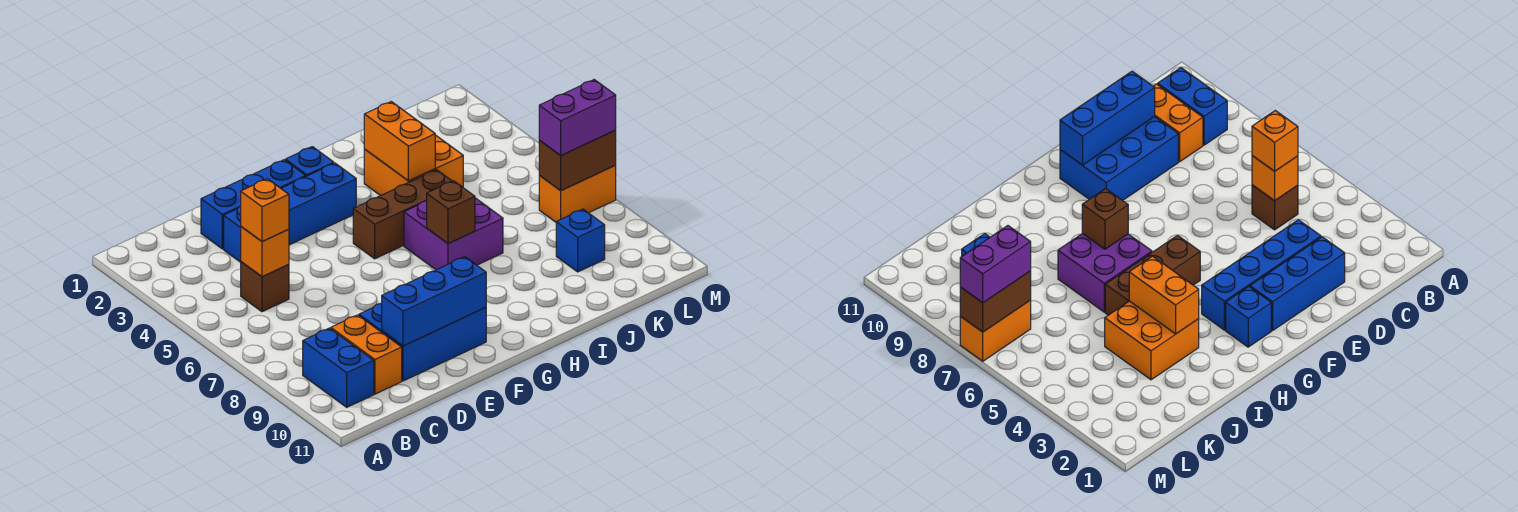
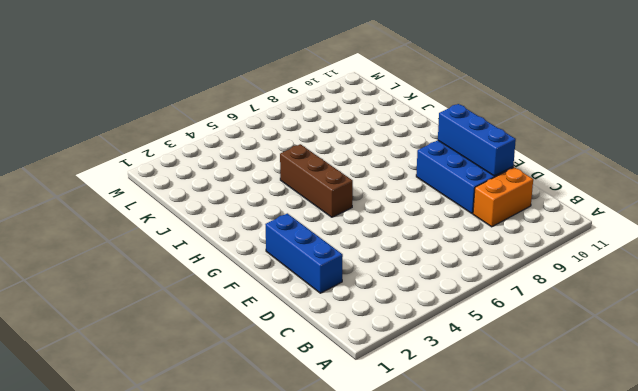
none -> blue 1x2 brick [303,328,374,407]
none -> brown 1x1 brick [241,262,289,312]
none -> blue 1x4 brick [224,163,356,262]

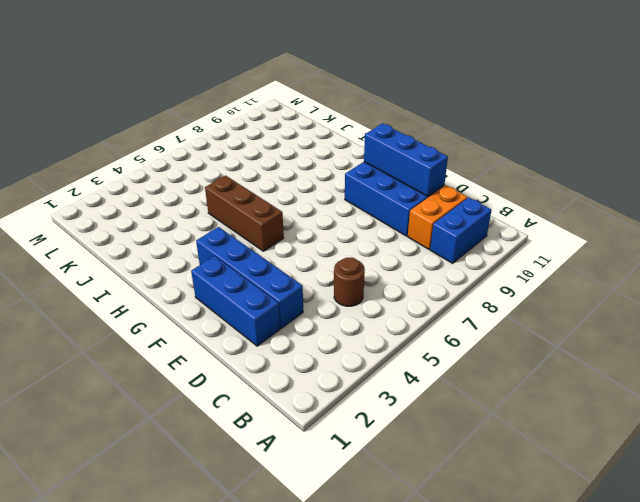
brown 1x1 round brick [334,258,365,306] -> brown 1x1 brick [241,262,289,312]
none -> blue 1x1 brick [286,147,334,176]
none -> purple 2x2 brick [404,198,503,270]
none -> orange 2x2 brick [364,135,463,196]

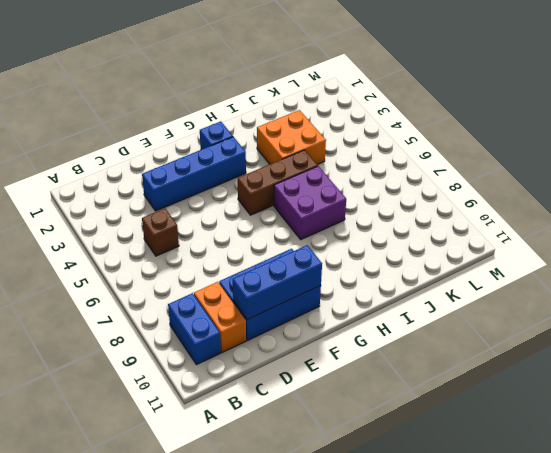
none -> blue 1x3 brick [201,160,306,249]
none -> blue 1x1 brick [556,209,605,272]
none -> orange 1x2 brick [539,166,616,222]

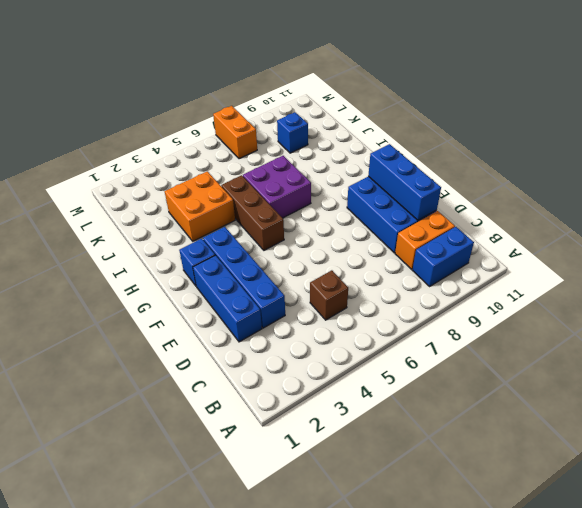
none -> orange 1x1 brick [241,227,289,277]
none -> brown 1x1 brick [427,181,475,244]
none -> orange 1x2 brick [364,102,435,181]

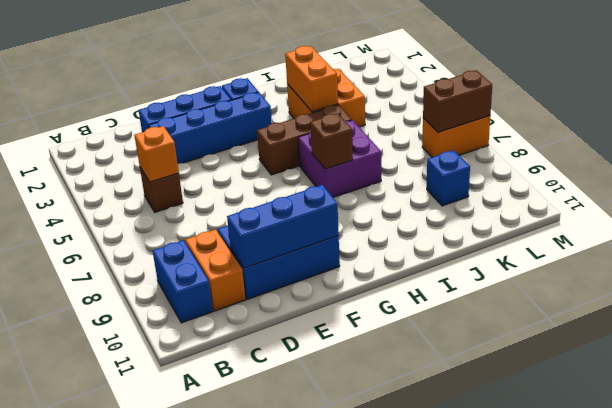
none -> orange 1x1 brick [241,179,289,242]
none -> purple 1x2 brick [539,80,616,156]

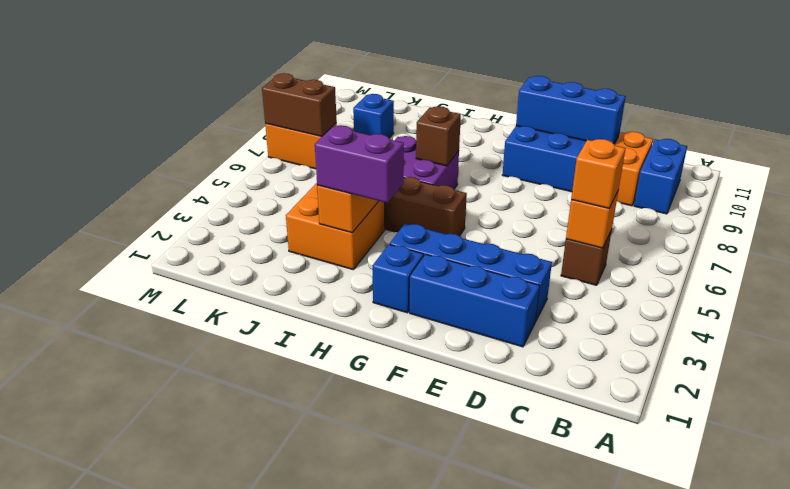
purple 1x2 brick [315,126,404,203] -> purple 1x2 brick moved to [539,80,616,156]

